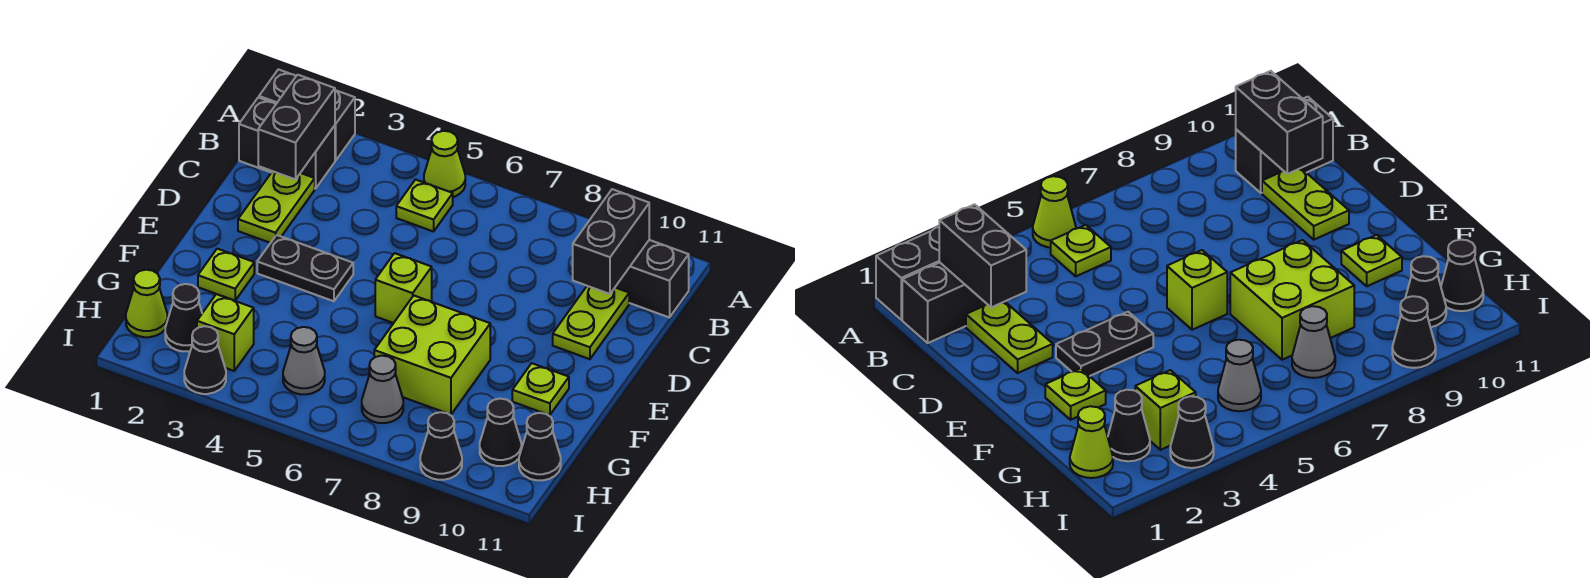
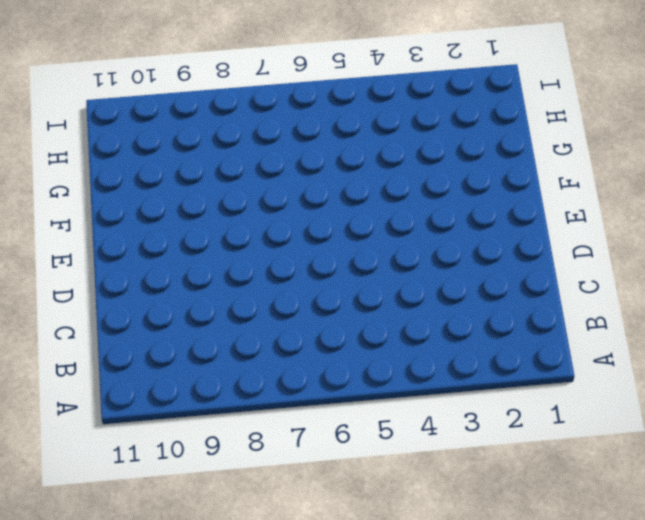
none -> black 1x2 brick [259,69,355,161]
none -> lime 1x1 cone [424,131,465,197]
none -> black 1x2 brick [239,97,335,189]

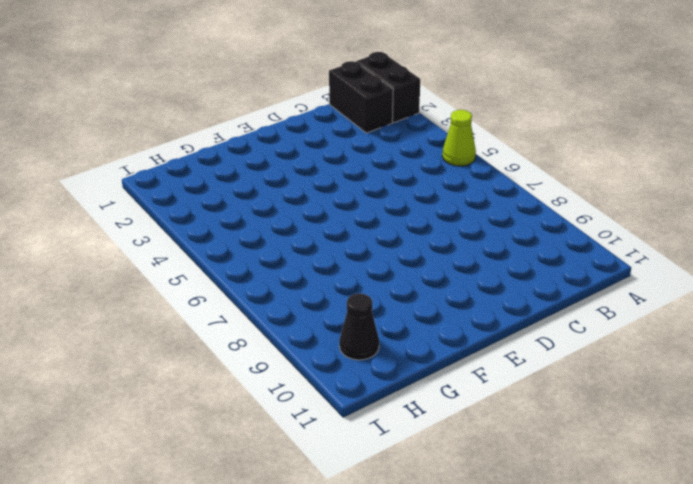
none -> lime 1x1 plate [396,180,453,232]
none -> black 1x2 brick [615,240,689,318]
none -> lime 1x2 plate [238,171,315,243]

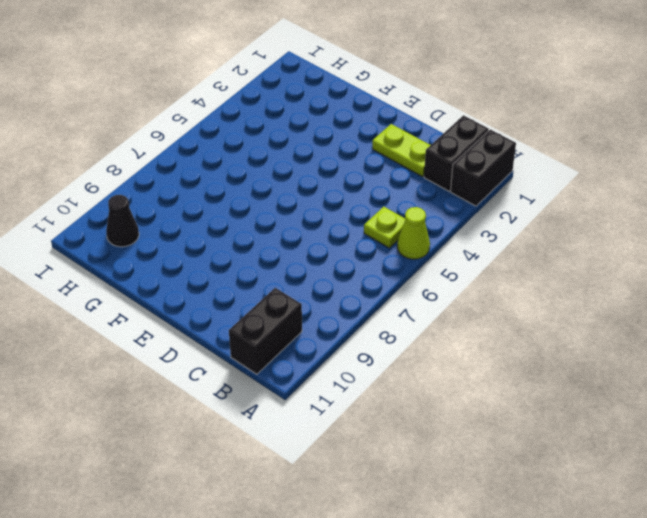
none -> lime 1x2 plate [553,286,629,359]
none -> black 1x2 plate [257,235,353,301]
none -> lime 1x1 brick [375,253,432,323]

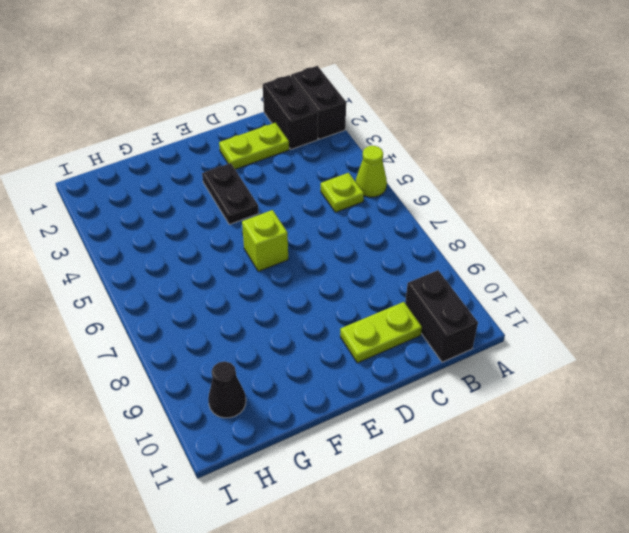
none -> lime 1x1 plate [198,249,254,301]
none -> lime 2x2 brick [374,296,490,415]
none -> lime 1x1 plate [512,363,569,415]

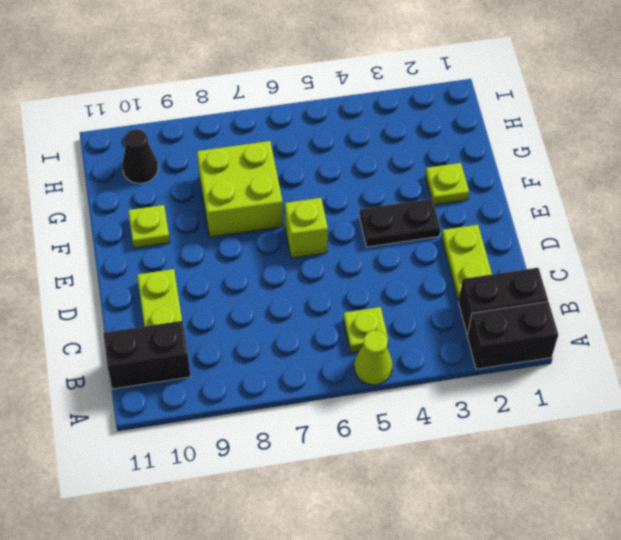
none -> lime 1x1 cone [126,270,167,337]
none -> black 1x1 cone [165,284,202,352]
none -> lime 1x1 brick [197,294,254,371]

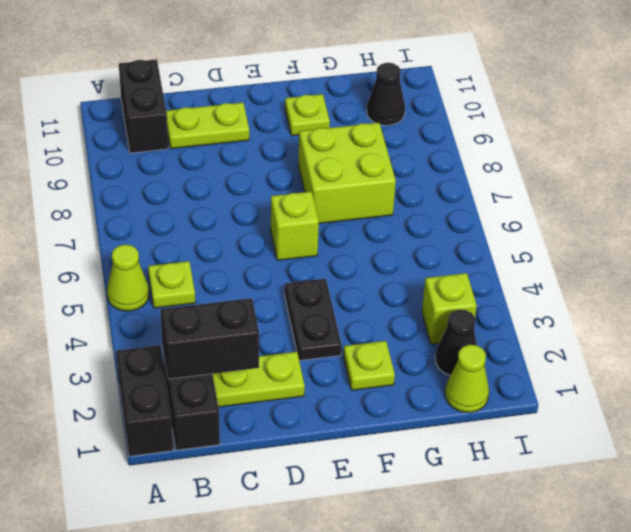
none -> grey 1x1 cone [283,327,325,394]
none -> grey 1x1 cone [362,356,403,423]
none -> black 1x1 cone [519,413,561,480]

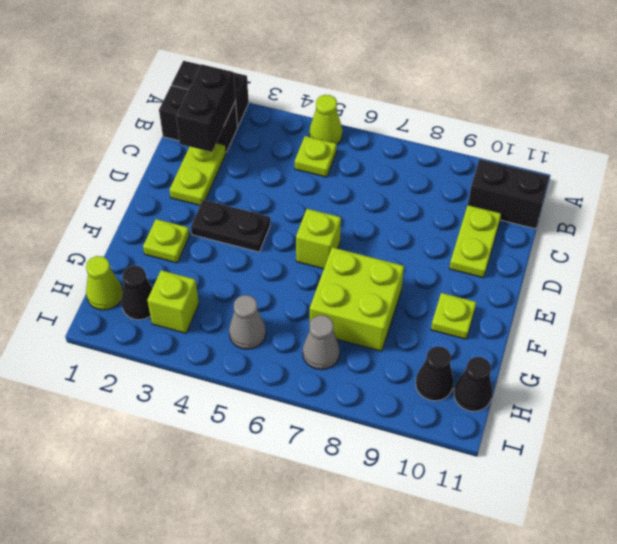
none -> black 1x1 cone [184,326,226,394]
none -> black 1x1 cone [420,412,462,480]
none -> black 1x2 brick [573,189,649,294]

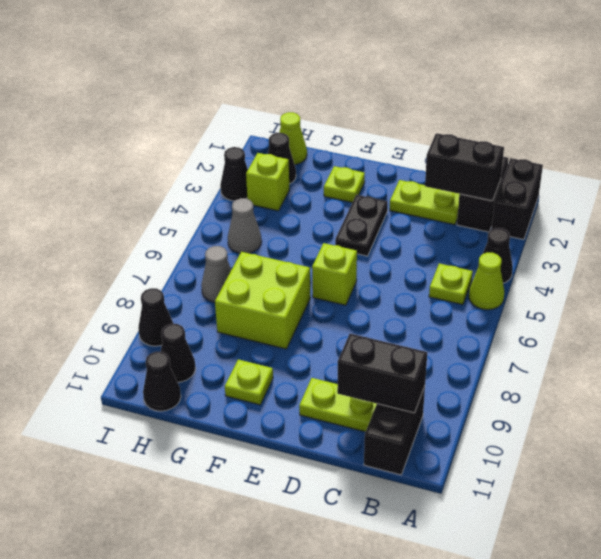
black 1x1 cone [478,228,513,283] -> none

